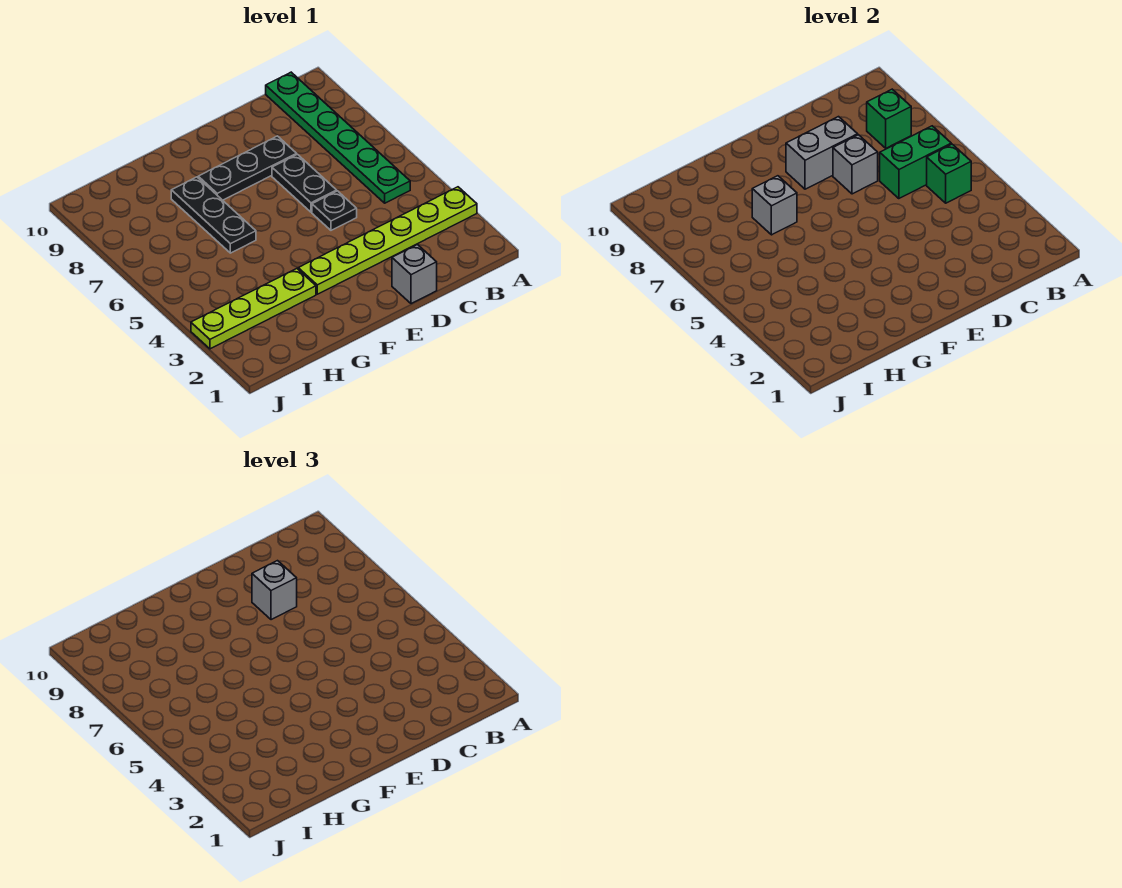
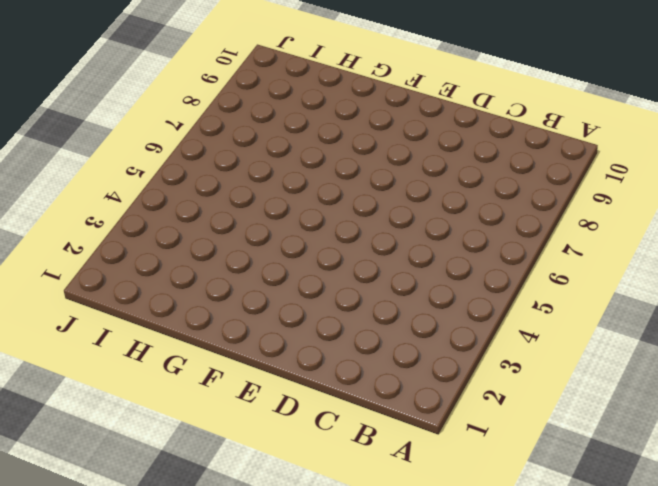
none -> lime 1x6 plate [298,187,477,294]
none -> green 1x6 plate [266,72,410,203]
none -> grey 1x1 brick [392,245,437,304]

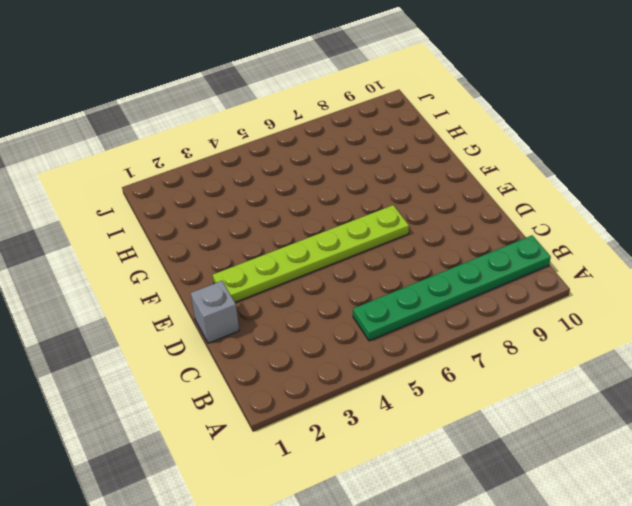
lime 1x6 plate [213,205,409,302] -> lime 1x6 plate turned to [298,187,477,294]
none -> black 1x1 plate [312,191,357,230]
none -> black 1x2 plate [272,154,337,212]
none -> black 1x3 plate [198,136,297,200]

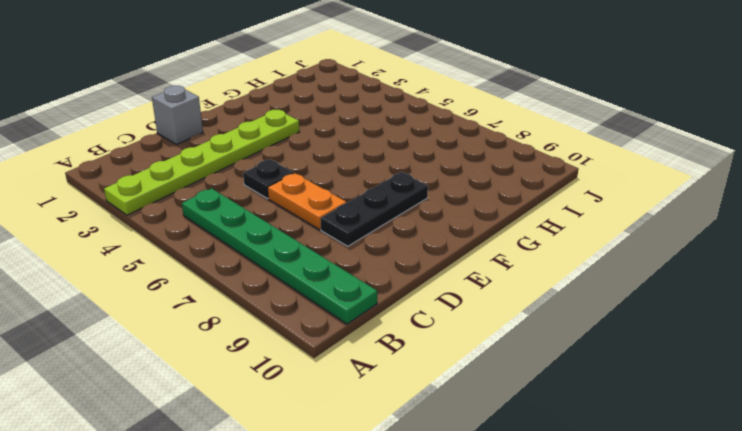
orange 1x2 plate [268,173,346,230] -> black 1x2 plate [272,154,337,212]
none -> lime 1x4 plate [191,269,316,349]
none -> black 1x3 plate [171,177,256,253]
none -> green 1x1 brick [927,144,971,203]

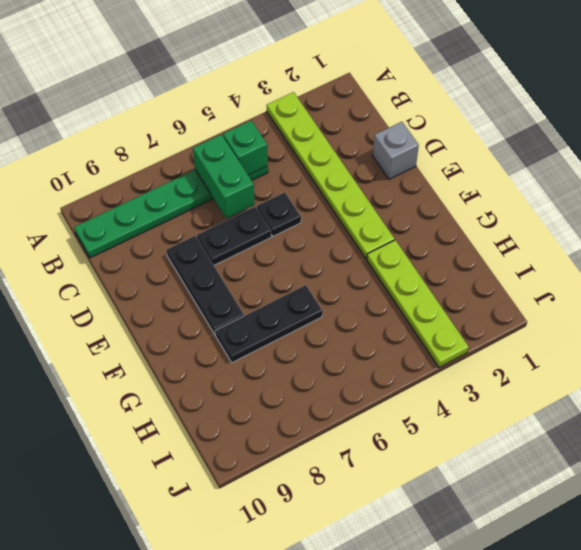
none -> green 1x1 brick [867,89,911,148]
none -> grey 1x1 brick [833,135,878,194]
none -> grey 1x2 brick [786,117,858,189]

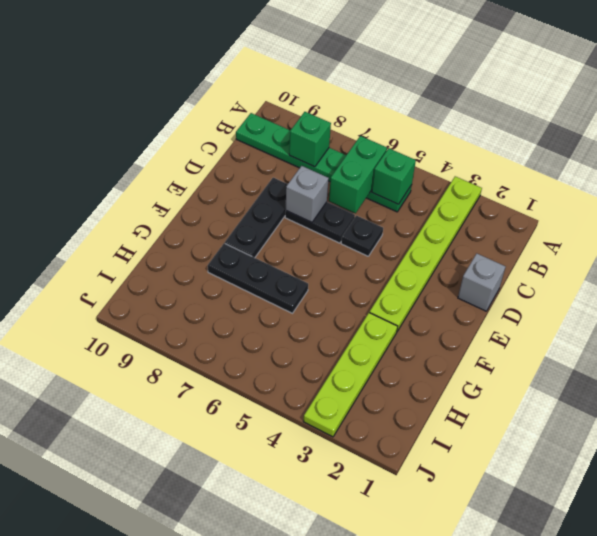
none -> grey 1x2 brick [786,117,858,189]
none -> grey 1x1 brick [752,176,797,235]
none -> grey 1x1 brick [252,561,297,620]

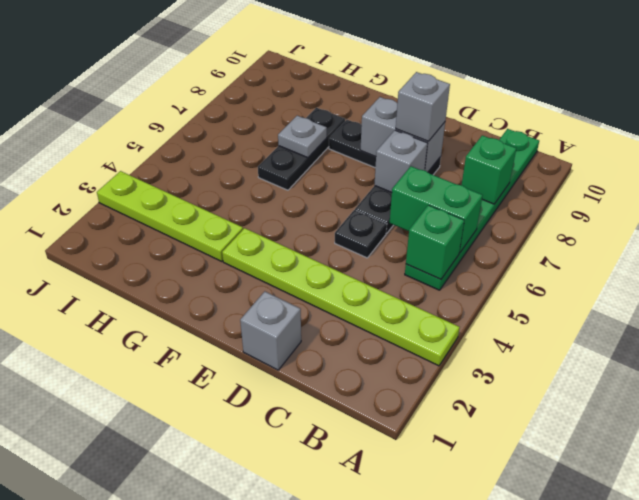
grey 1x1 plate [278,116,327,158] -> grey 1x1 brick [752,176,797,235]

